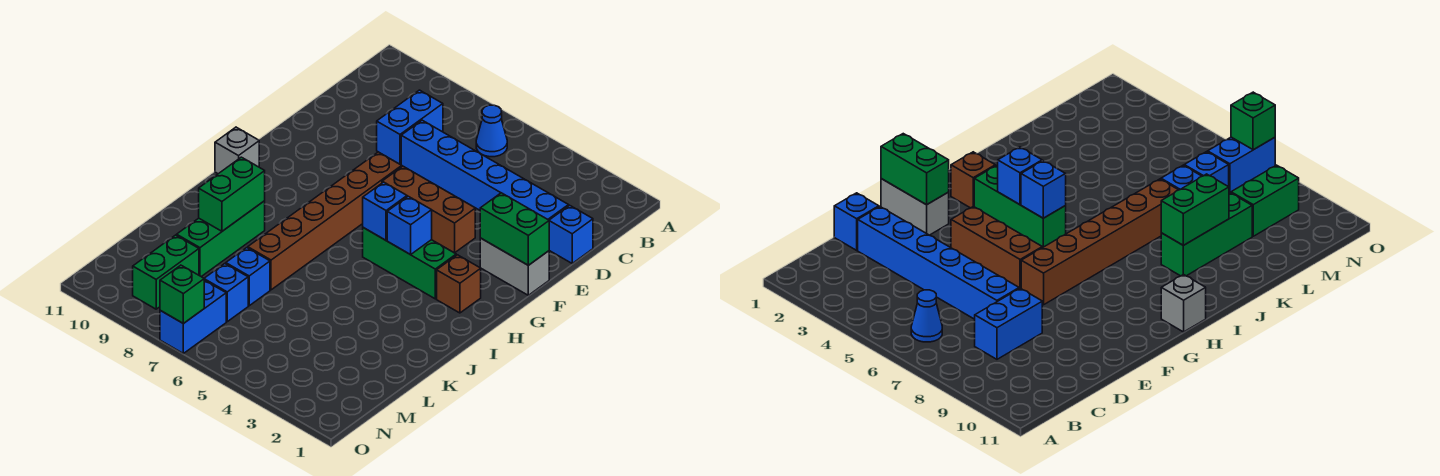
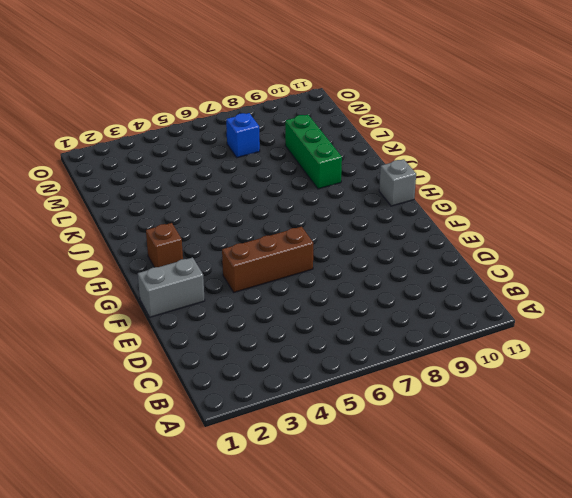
none -> blue 1x1 cone [476,105,507,157]
none -> blue 1x2 brick [377,90,443,164]
none -> blue 1x1 brick [549,205,593,263]

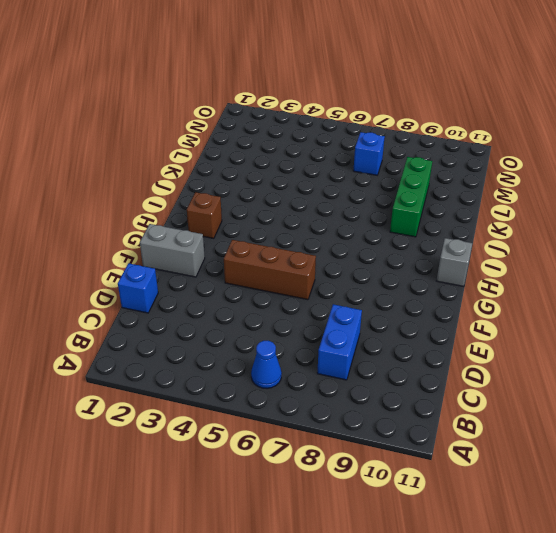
none -> blue 1x6 brick [401,120,569,220]
none -> brown 1x6 brick [248,152,402,290]
none -> green 1x3 brick [363,228,456,299]

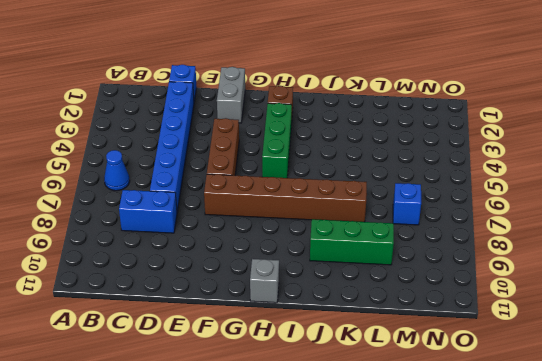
none -> blue 1x1 brick [226,248,270,306]
none -> green 1x2 brick [133,235,199,309]
none -> blue 1x2 brick [160,280,226,353]

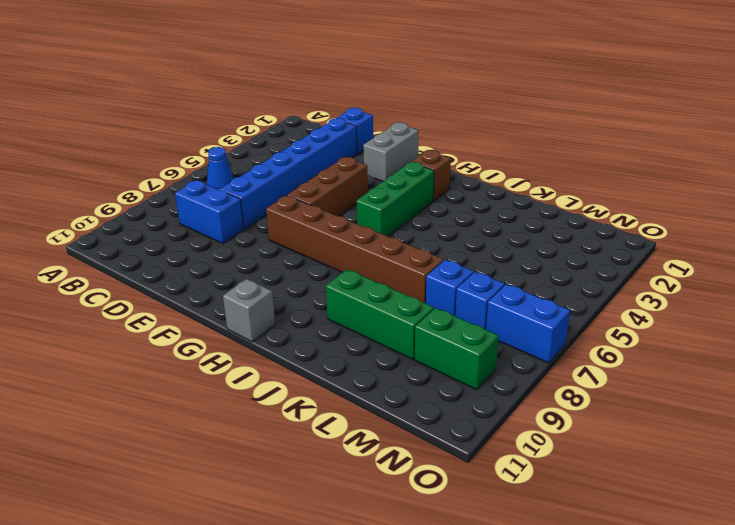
none -> green 1x2 brick [480,193,549,265]
none -> blue 1x1 brick [387,196,432,255]
none -> blue 1x1 brick [363,182,407,240]

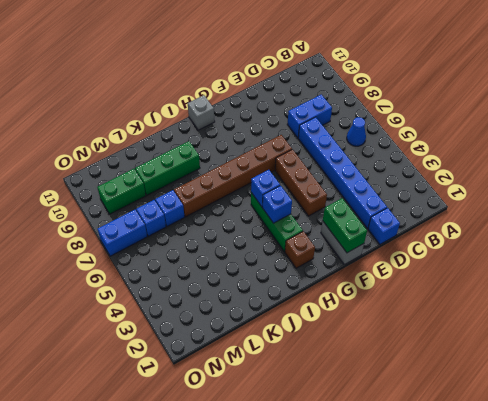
none -> green 1x2 brick [199,157,265,231]
none -> green 1x1 brick [160,265,204,324]

